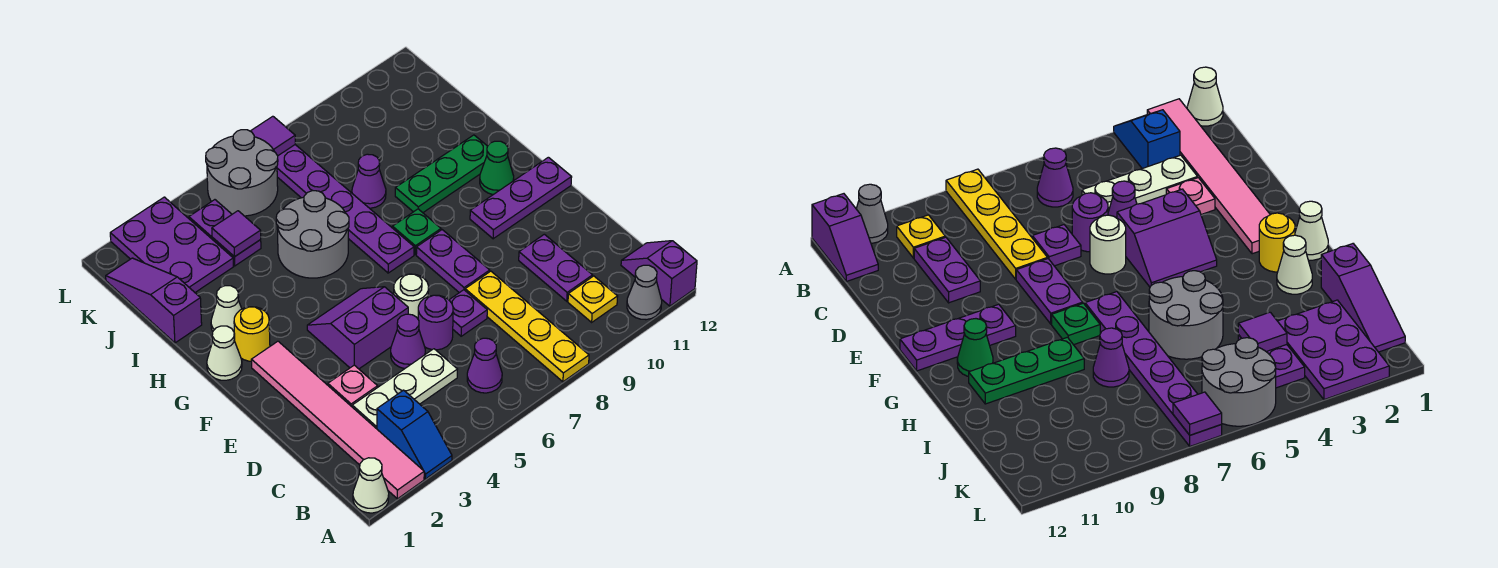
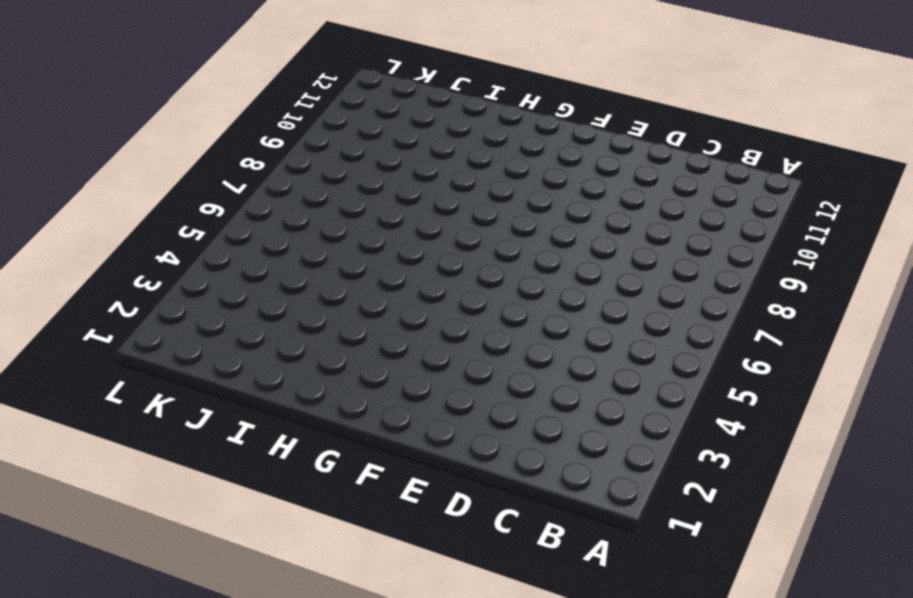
none -> white 1x1 cone [353,458,389,513]
none -> pink 1x6 tile [251,341,424,499]
none -> blue 1x2 slope [377,390,452,479]
none -> yellow 1x4 plate [465,271,589,382]

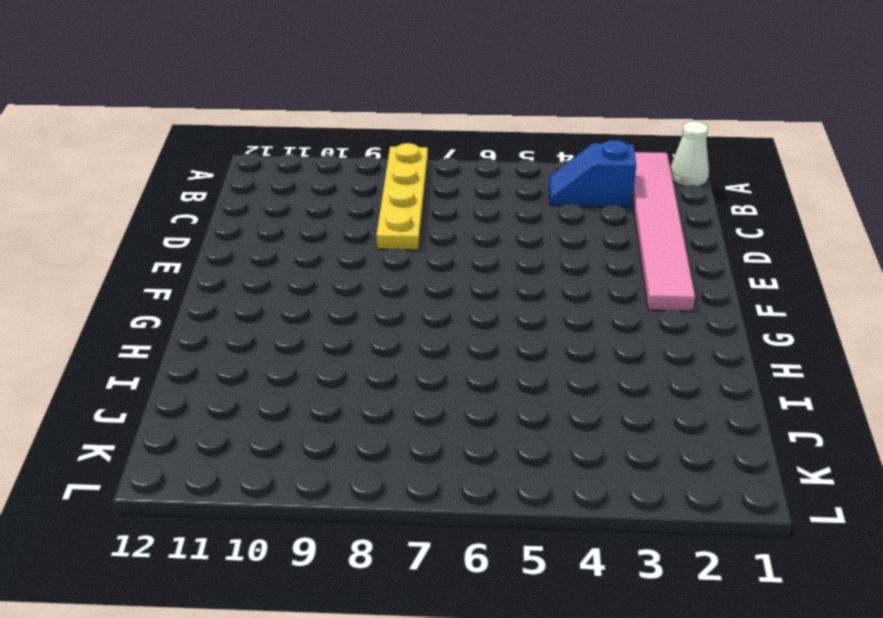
blue 1x2 slope [549,140,636,208] -> blue 1x2 slope turned to [377,390,452,479]
none -> grey 1x1 cone [627,265,662,320]
none -> purple 1x2 slope [621,241,697,306]
none -> purple 1x1 cone [467,338,502,393]
none -> yellow 1x1 plate [568,276,618,322]

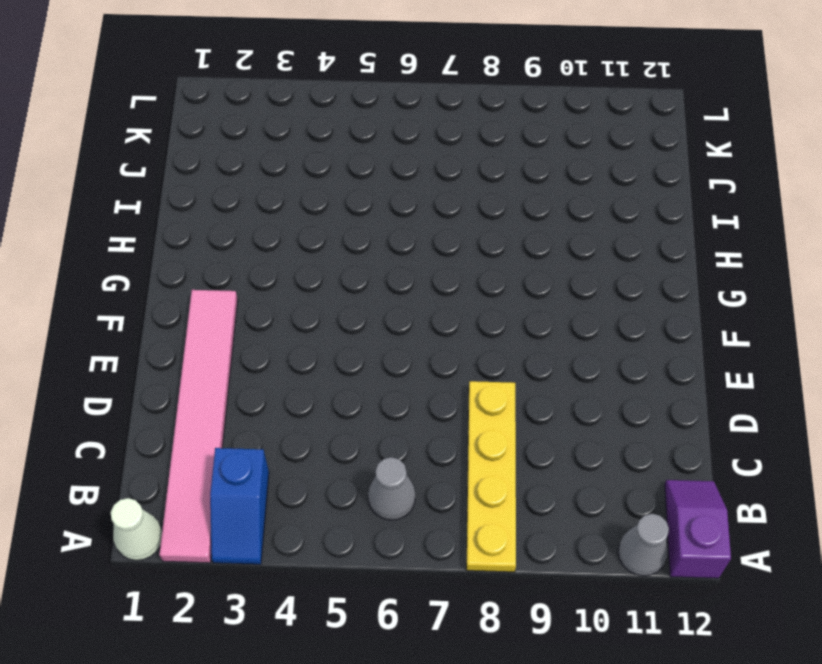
grey 1x1 cone [368,457,415,520] -> purple 1x1 cone [467,338,502,393]
none -> yellow 1x1 plate [568,276,618,322]
none -> white 1x3 plate [352,349,458,429]
none -> purple 1x2 plate [519,234,593,301]
none -> pink 1x1 plate [328,365,378,407]

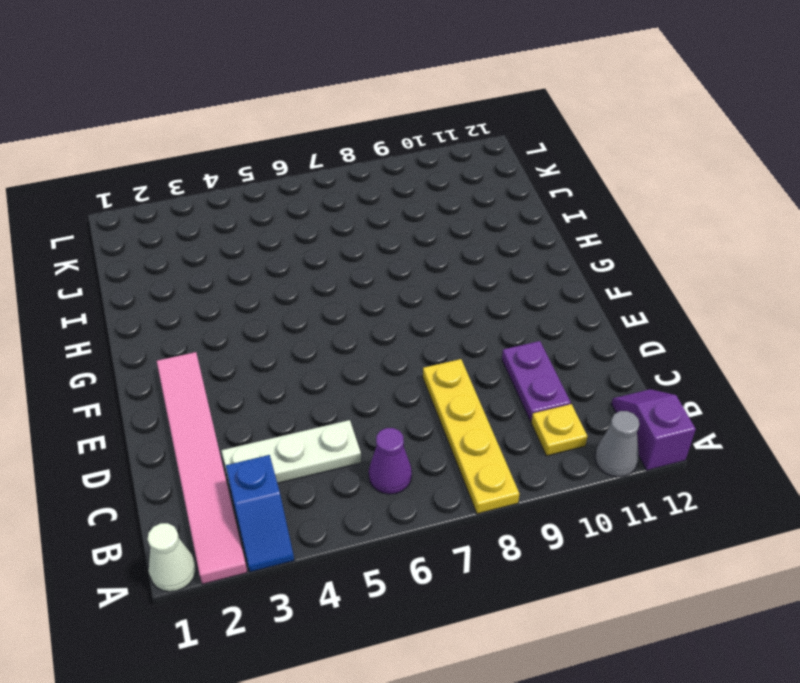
none -> pink 1x1 plate [328,365,378,407]
none -> purple 1x1 cone [391,314,425,369]
none -> purple 1x1 round brick [418,295,453,350]
none -> purple 1x1 plate [449,290,487,336]

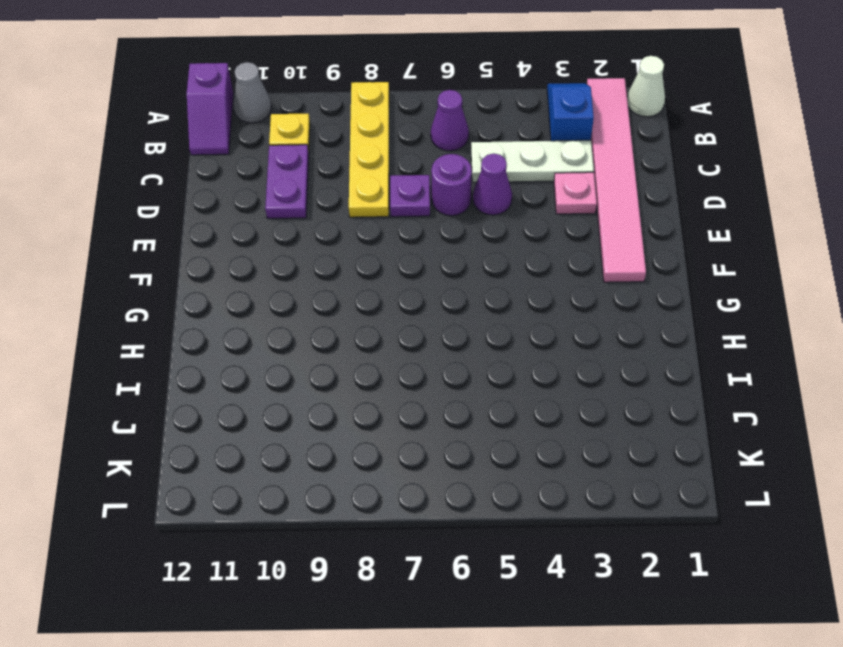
none -> purple 2x2 slope [307,287,408,369]
none -> white 1x1 round brick [394,274,429,319]
none -> purple 1x2 plate [416,230,490,293]
none -> purple 1x3 plate [470,157,572,239]

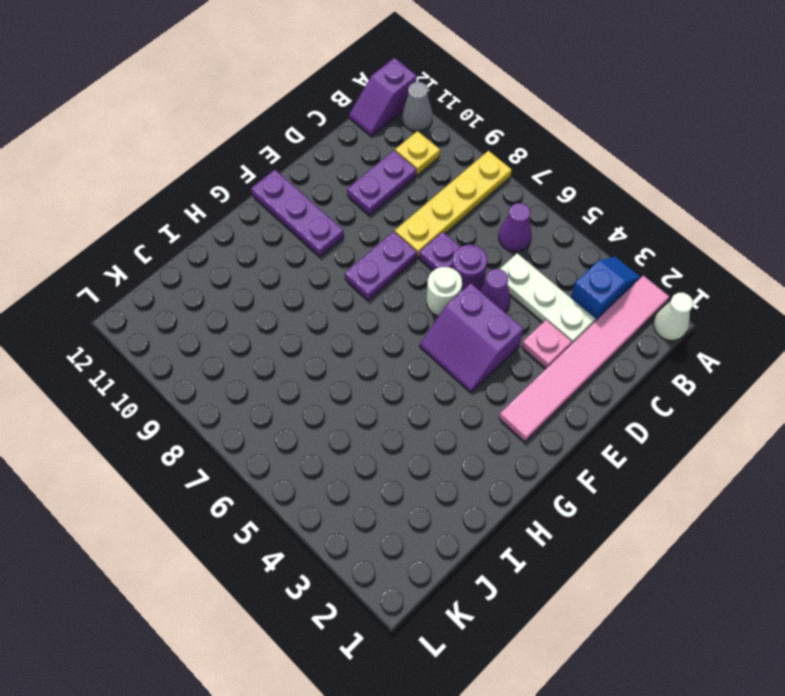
none -> white 1x1 cone [207,326,242,380]
none -> yellow 1x1 round brick [234,307,270,361]
none -> purple 1x6 plate [277,145,414,273]
none -> green 1x1 plate [392,209,441,255]

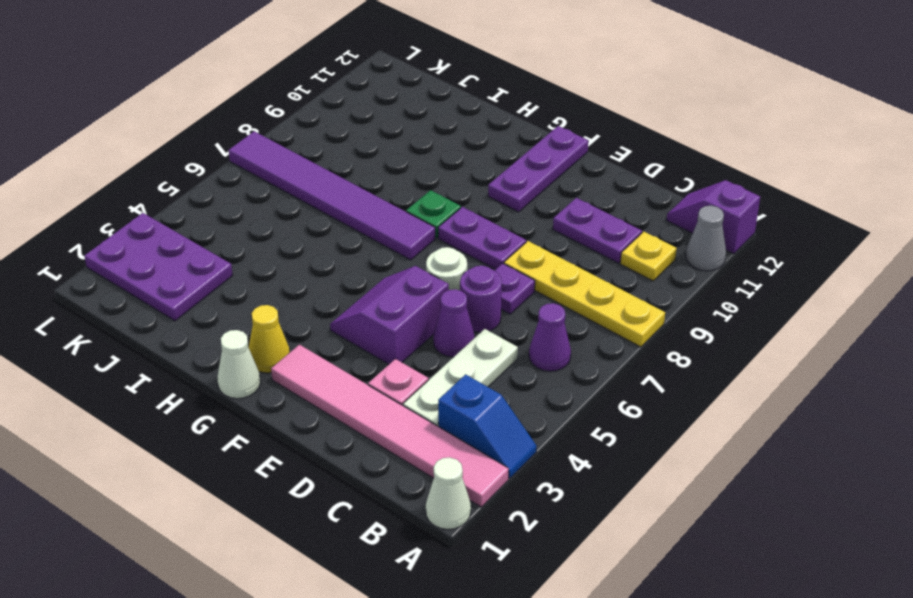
yellow 1x1 cone [248,305,290,373] -> yellow 1x1 round brick [234,307,270,361]
purple 1x6 tile [229,131,435,260] -> purple 1x6 plate [277,145,414,273]
none -> green 1x1 cone [480,141,514,195]
none -> white 1x1 cone [211,286,242,339]
none -> grey 2x2 round brick [276,191,349,278]
none -> green 1x3 plate [395,135,487,213]

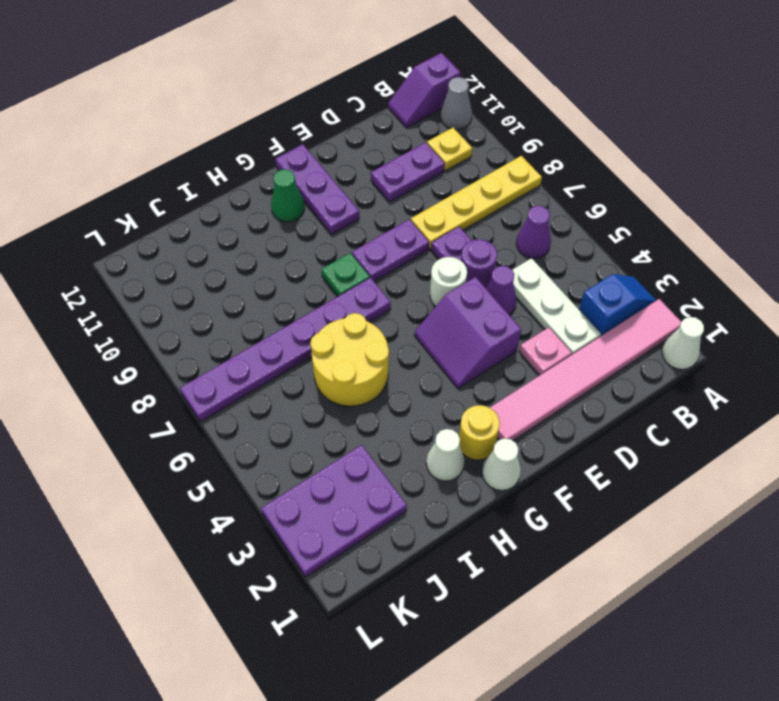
yellow 2x2 round brick [310,313,389,406] -> grey 2x2 round brick [276,191,349,278]
none -> green 1x3 plate [395,135,487,213]
none -> purple 1x3 slope [106,258,202,343]
none -> purple 1x1 cone [352,154,386,208]
none -> purple 1x2 plate [189,200,261,266]

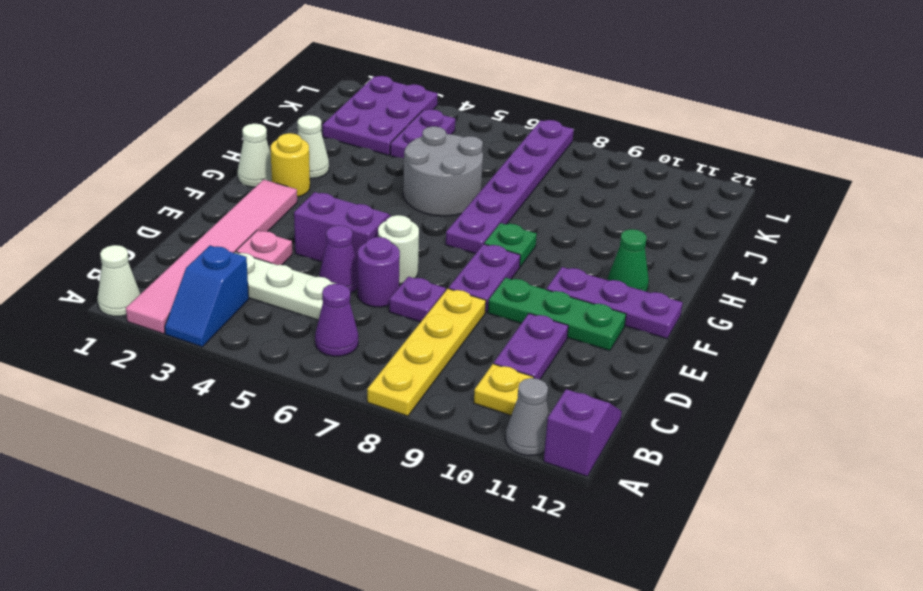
green 1x3 plate [488,278,626,351] -> green 1x3 plate moved to [395,135,487,213]
none -> purple 1x3 slope [106,258,202,343]
none -> purple 1x1 cone [352,154,386,208]
none -> grey 2x2 round brick [206,130,278,216]
none -> purple 1x1 tile [212,211,261,257]

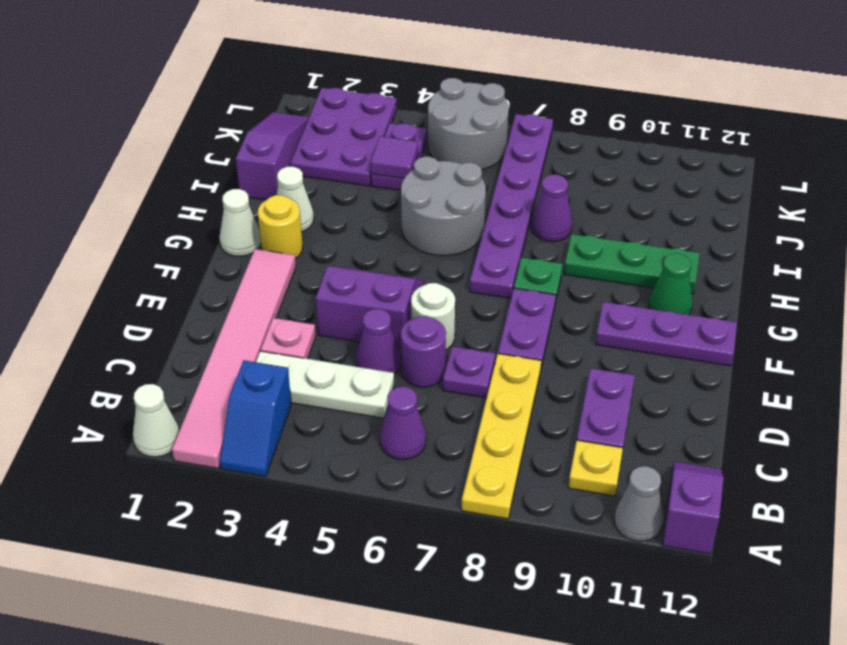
none -> purple 1x1 tile [251,116,295,156]

